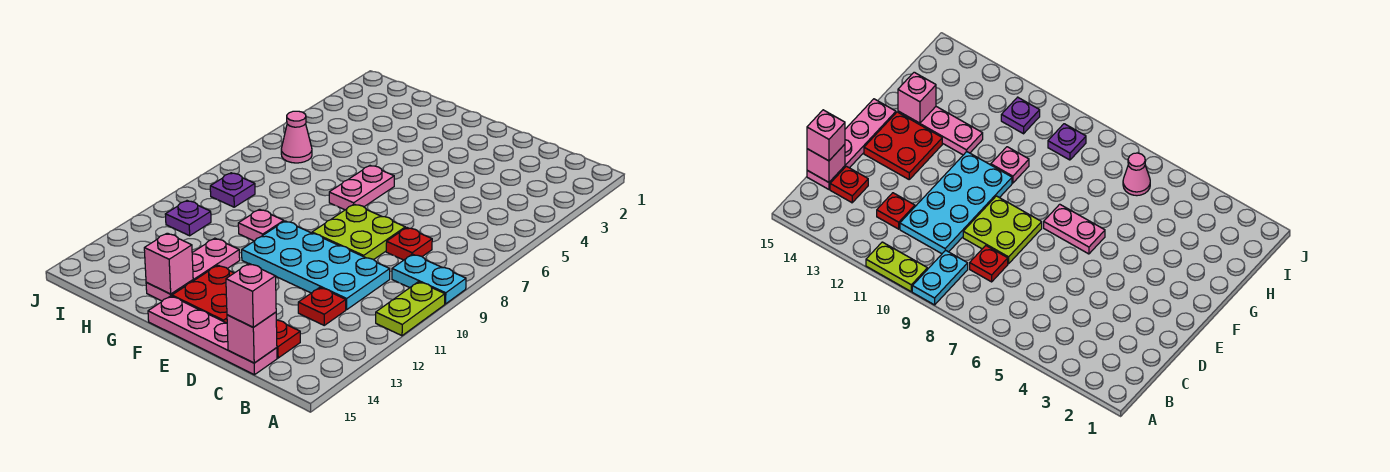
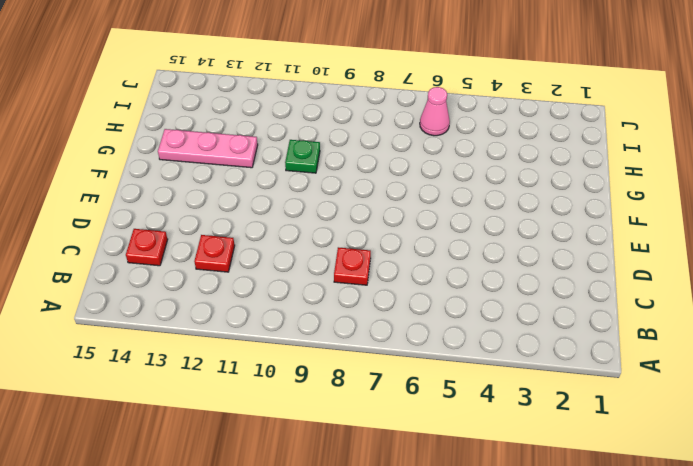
green 1x1 plate [285,140,320,173] -> pink 1x1 plate [238,209,284,241]
none -> cyan 1x2 plate [392,254,466,304]
none -> lime 1x2 plate [376,282,445,336]
none -> cyan 2x4 plate [242,221,390,310]

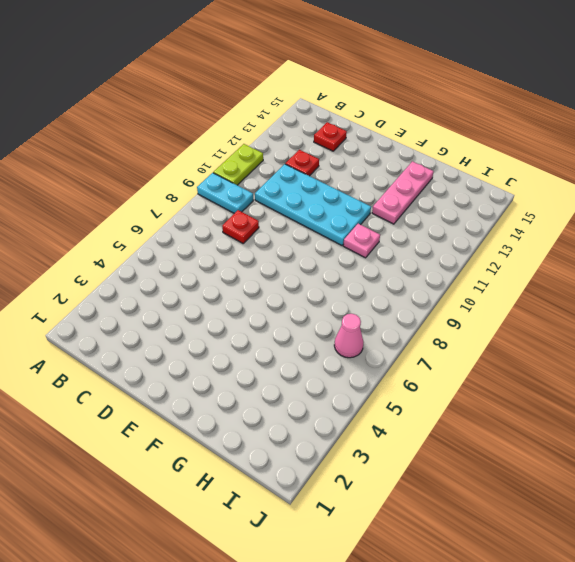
none -> pink 1x4 plate [148,296,277,375]
none -> lime 2x2 plate [312,204,405,260]
none -> red 2x2 plate [172,265,234,323]

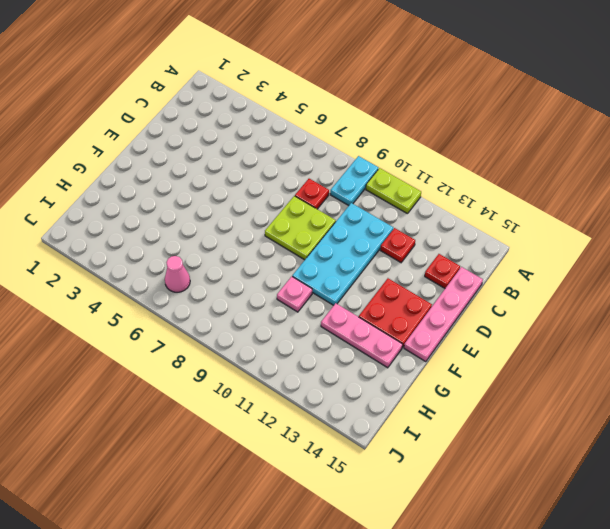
none -> pink 1x2 plate [329,166,394,210]
none -> purple 1x1 plate [210,173,255,207]
none -> purple 1x1 plate [165,201,211,236]

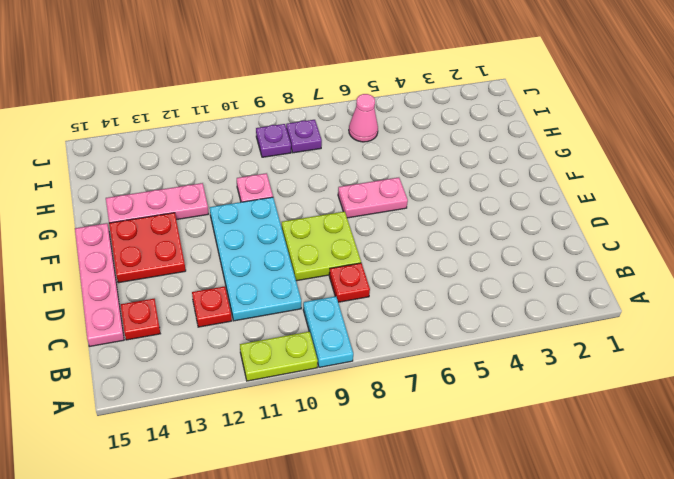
purple 1x1 plate [286,120,322,153] -> purple 1x1 plate moved to [165,201,211,236]
none -> pink 1x1 brick [227,312,277,363]
none -> pink 1x1 brick [144,233,193,294]
none -> pink 1x1 brick [226,264,276,327]

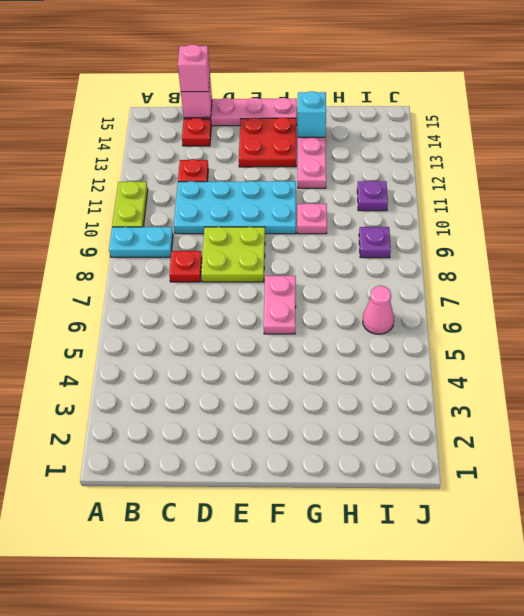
cyan 1x1 brick [298,91,326,137] -> pink 1x1 brick [144,233,193,294]

